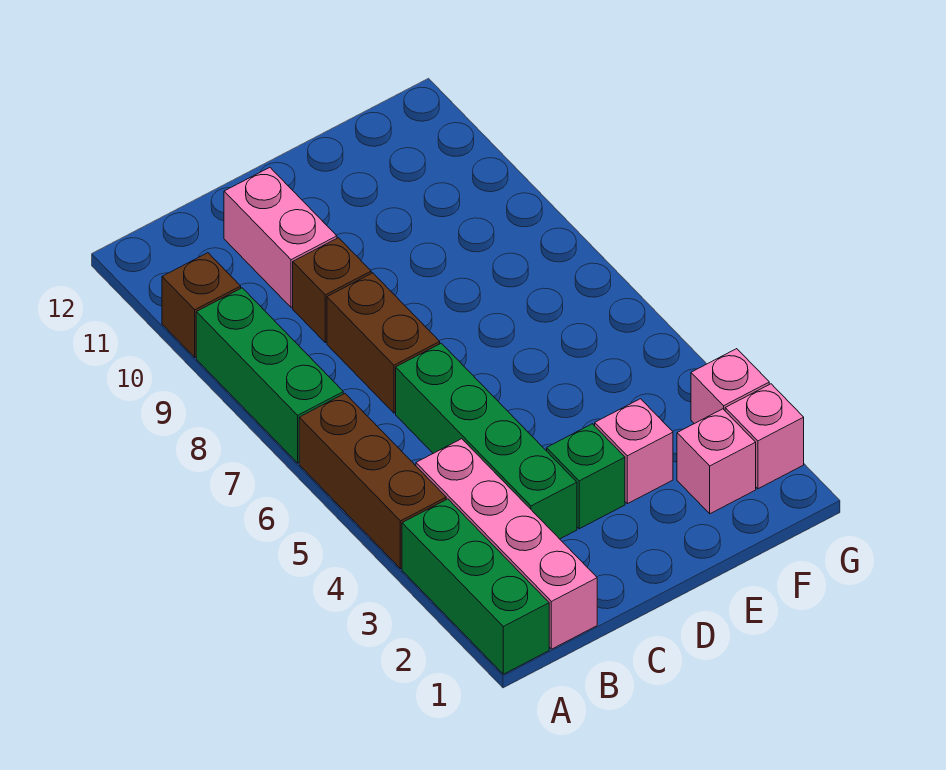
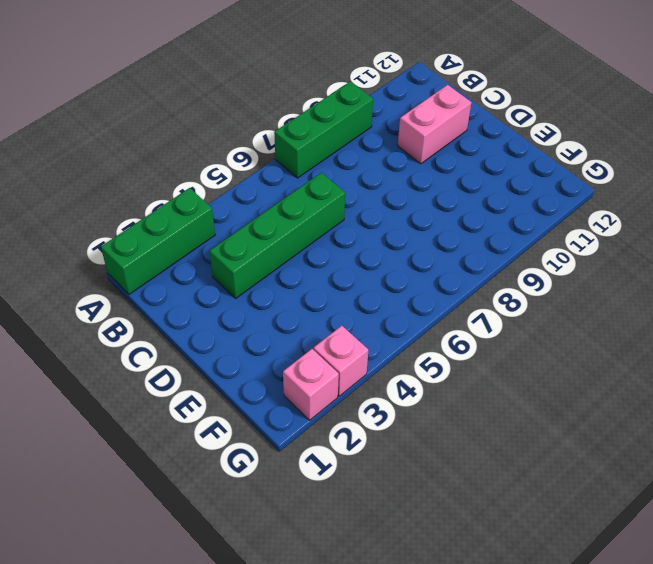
none -> brown 1x3 brick [299,394,446,569]
none -> brown 1x1 brick [162,253,241,357]
none -> pink 1x4 brick [416,439,597,649]

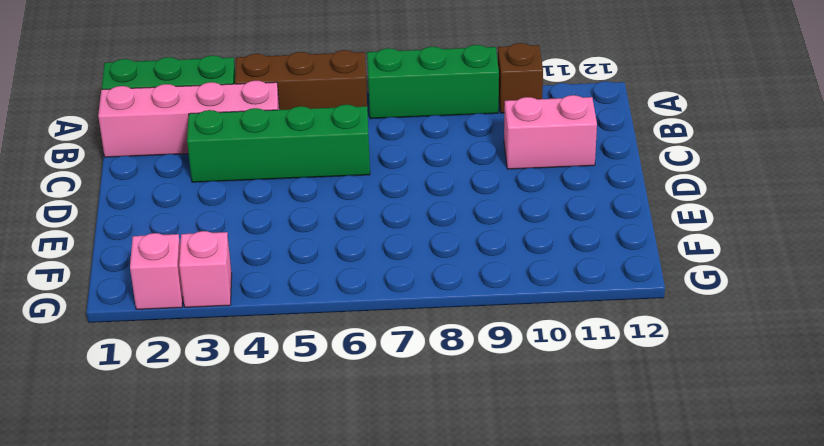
none -> brown 1x2 brick [327,273,440,413]
none -> brown 1x1 brick [293,238,371,343]
none -> green 1x1 brick [547,424,625,529]

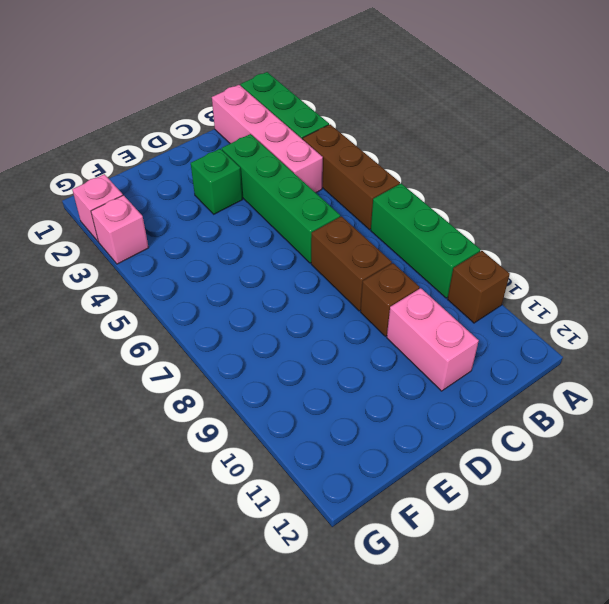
none -> pink 1x1 brick [595,399,673,504]
none -> pink 1x1 brick [677,409,756,514]

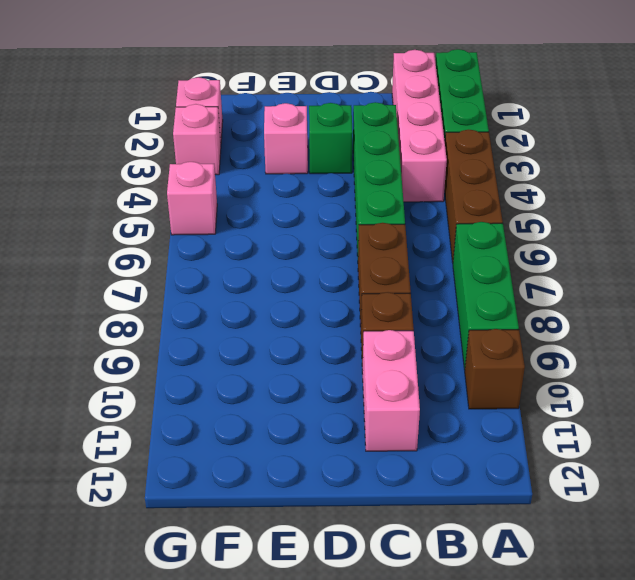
pink 1x1 brick [167,162,217,235] -> pink 1x1 brick moved to [677,409,756,514]

